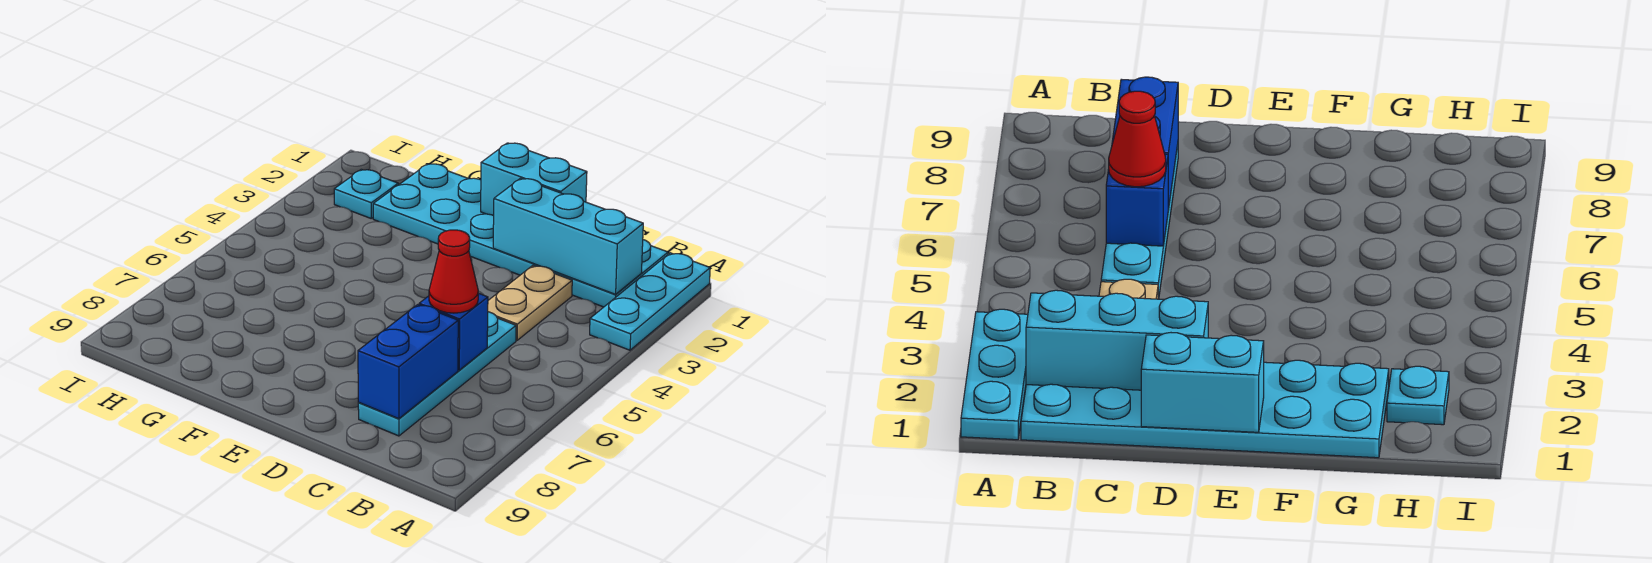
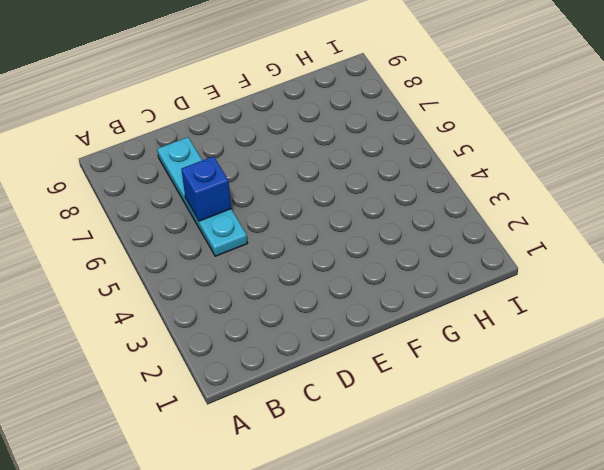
none -> cyan 1x3 plate [590,253,710,350]
none -> cyan 2x6 plate [373,164,668,307]

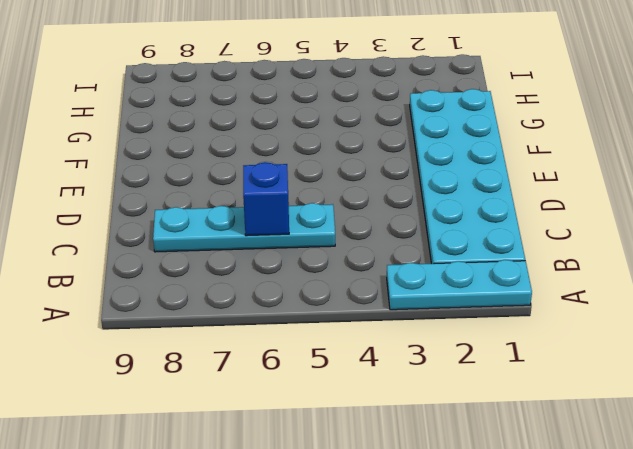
none -> tan 1x2 plate [488,266,572,340]
none -> cyan 1x1 plate [334,169,398,218]

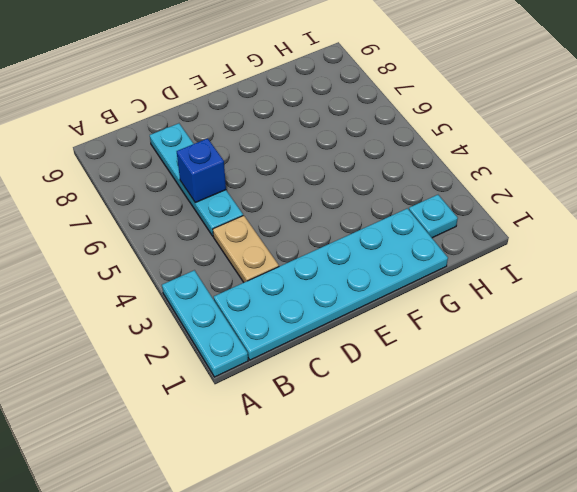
none -> cyan 1x3 brick [493,178,643,294]
none -> blue 1x2 brick [358,305,458,419]

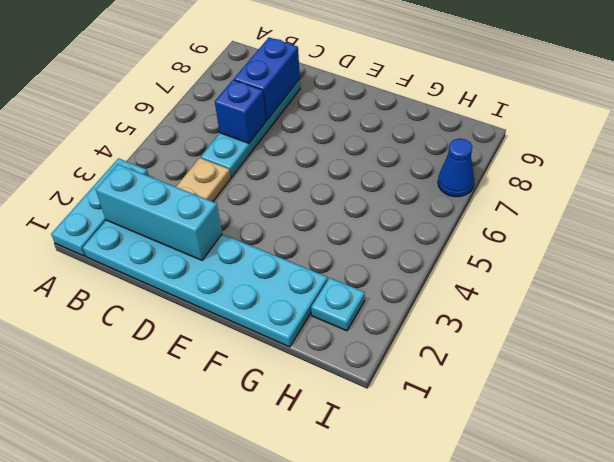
blue 1x1 cone [438,138,474,197] -> none
none -> cyan 1x2 brick [481,143,587,216]
none -> red 1x1 cone [429,230,478,313]

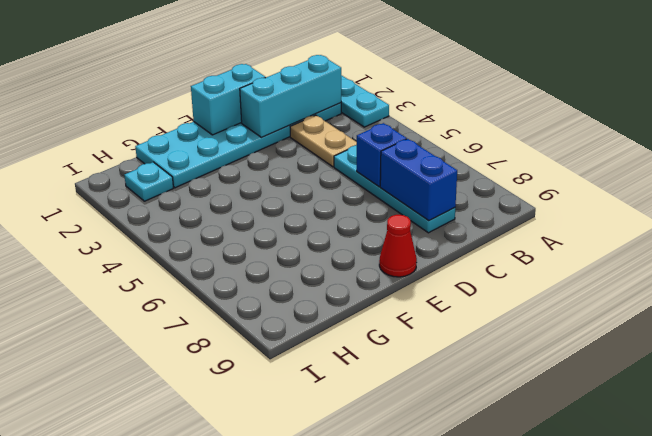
red 1x1 cone [379,215,417,277] -> red 1x1 cone moved to [429,230,478,313]

